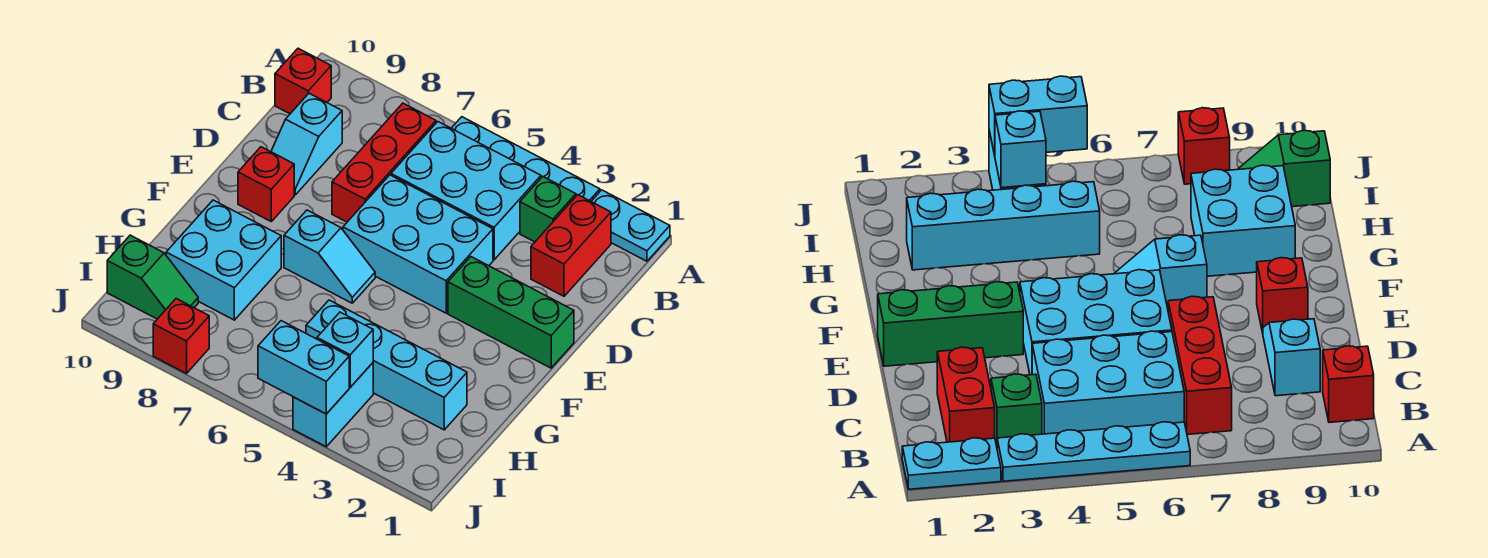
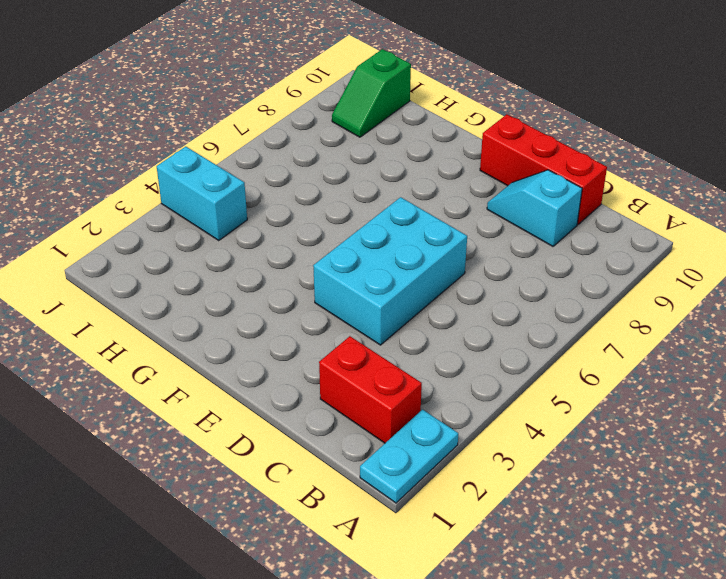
red 1x3 brick [480,114,607,224] -> red 1x3 brick moved to [332,103,436,222]
none -> cyan 1x4 plate [451,117,600,201]
none -> green 1x1 brick [520,176,576,242]
none -> cyan 2x3 brick [391,122,541,260]

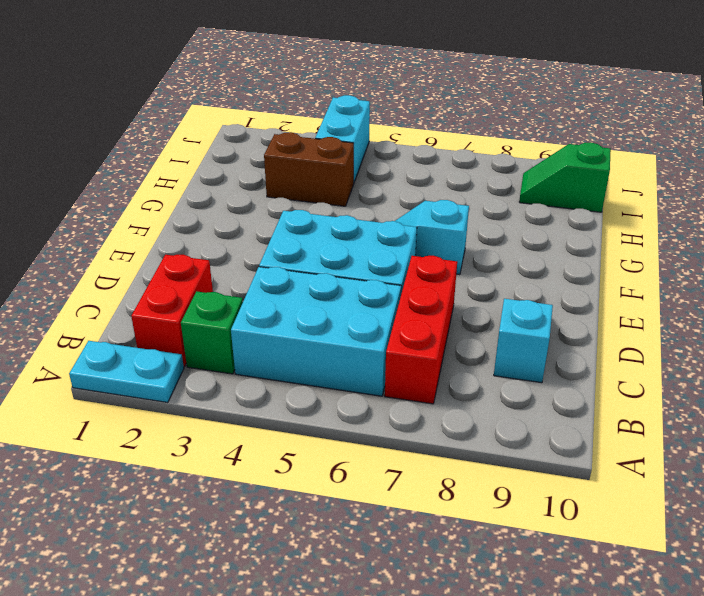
brown 1x2 brick [264,132,354,206] -> cyan 1x4 brick [306,300,467,430]
none -> cyan 1x4 plate [451,117,600,201]
none -> red 1x1 brick [275,48,331,114]
none -> green 1x3 brick [448,257,574,368]

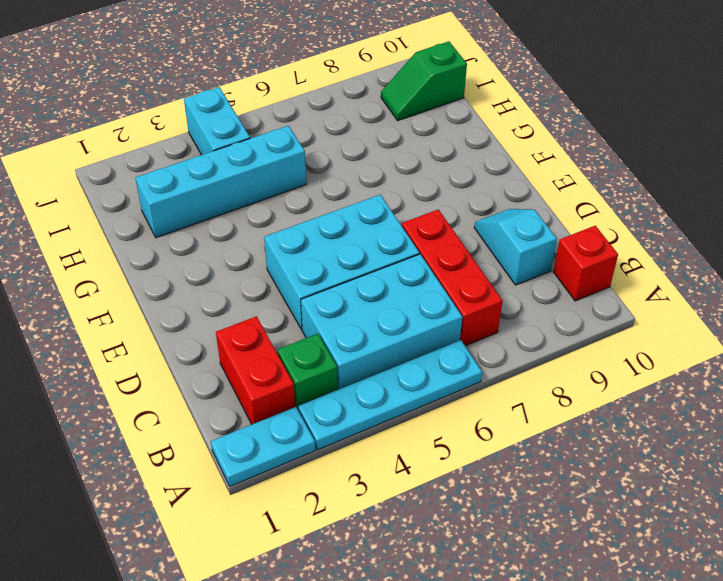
none -> green 1x3 brick [448,257,574,368]
none -> red 1x1 brick [238,147,294,221]
none -> cyan 1x2 slope [284,210,375,303]

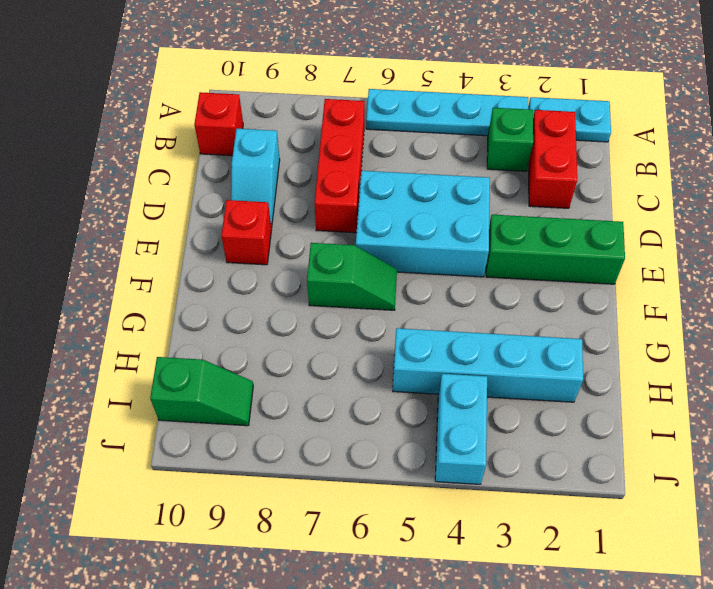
green 1x2 slope [307,243,397,310] -> cyan 1x2 slope [284,210,375,303]
none -> cyan 2x3 brick [391,122,541,260]
none -> cyan 2x2 brick [166,200,281,320]
none -> red 1x1 brick [153,299,209,374]

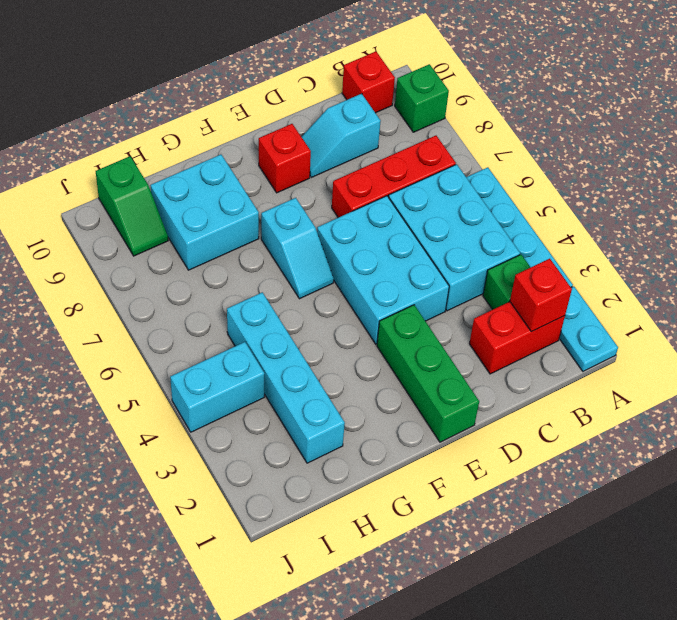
green 1x1 brick [395,64,449,132] -> none
red 1x1 brick [510,259,572,332] -> red 1x1 brick moved to [153,299,209,374]
none -> cyan 1x1 brick [317,312,373,387]
none -> cyan 1x2 brick [258,321,349,414]

